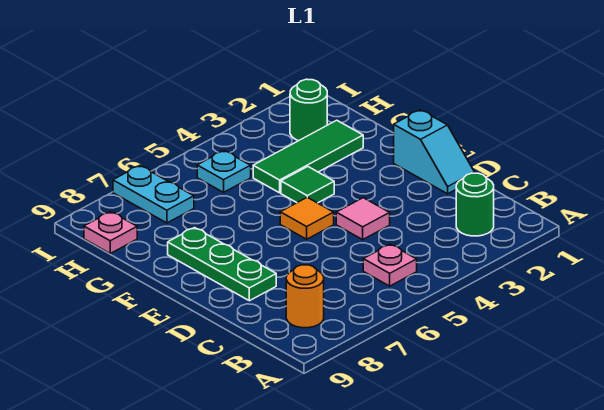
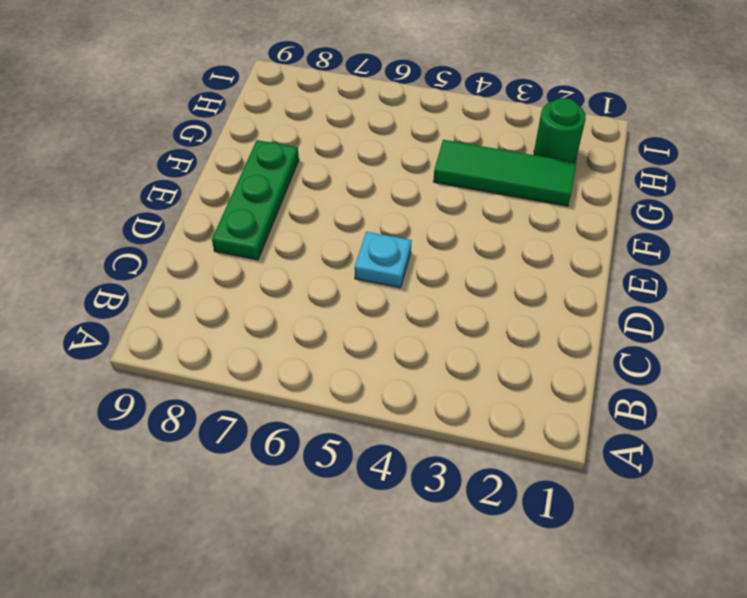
cyan 1x1 plate [355,232,412,288] -> cyan 1x1 plate moved to [197,151,251,192]
none -> green 1x1 round brick [456,173,494,236]
none -> pink 1x1 plate [363,244,417,286]
none -> orange 1x1 round brick [286,265,324,328]

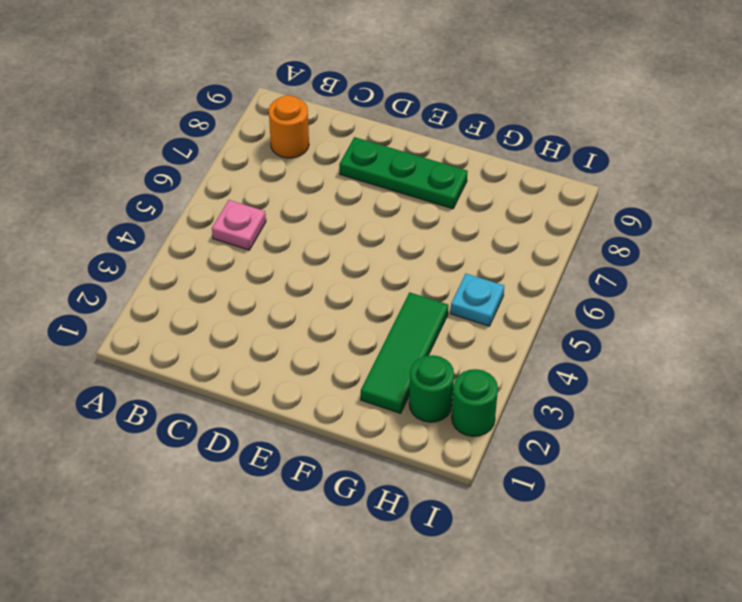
green 1x1 round brick [452,369,498,437] -> green 1x1 round brick moved to [456,173,494,236]
none -> cyan 1x2 slope [394,110,475,194]
none -> pink 1x1 tile [336,198,390,240]
none -> orange 1x1 tile [280,197,334,239]

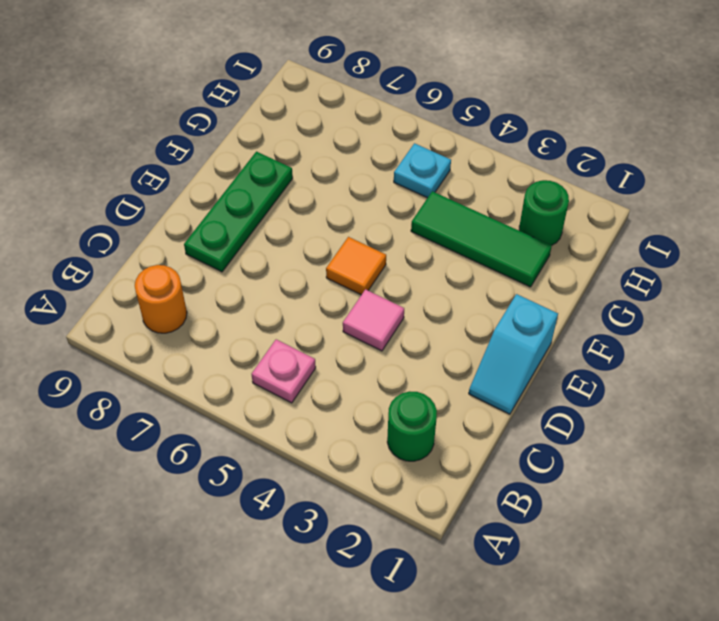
none -> green 1x1 tile [281,167,334,203]
none -> cyan 1x2 plate [113,165,194,223]
none -> pink 1x1 plate [84,212,137,253]

